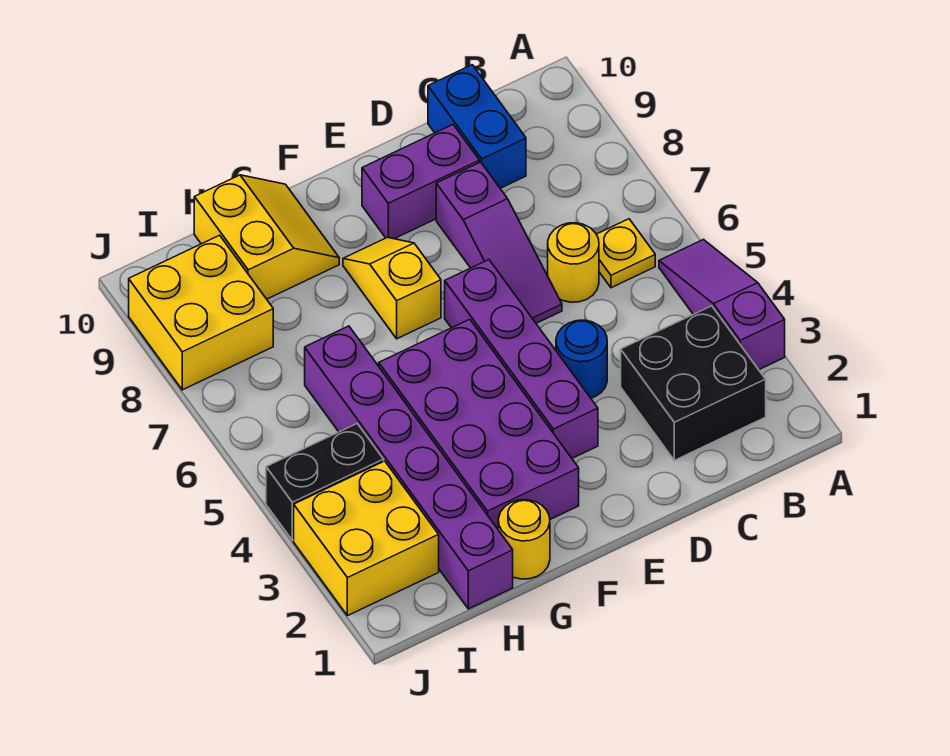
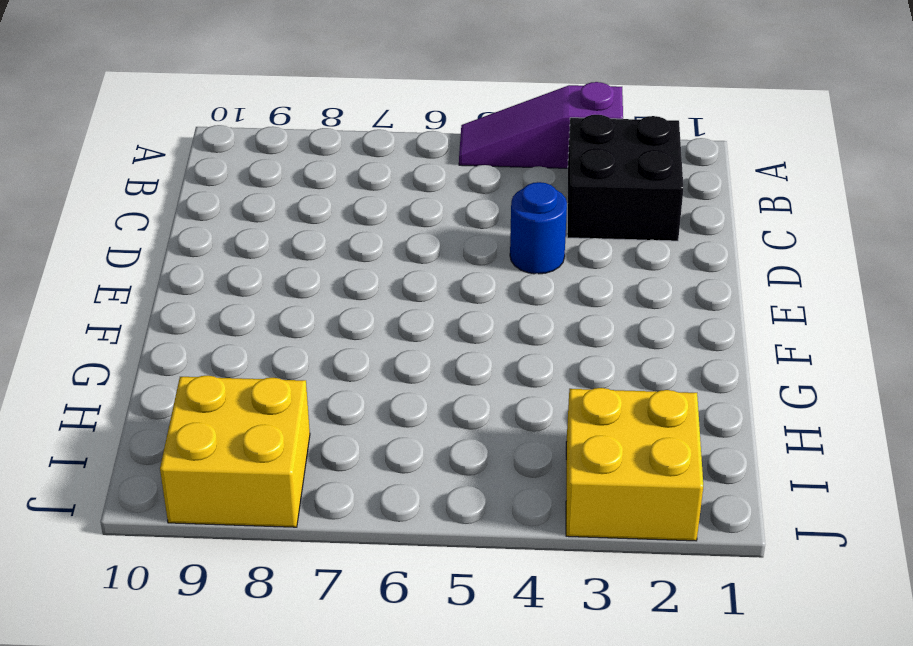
none -> yellow 1x1 plate [596,219,655,288]
none -> yellow 1x1 round brick [548,223,599,302]
none -> blue 1x2 brick [428,65,526,188]

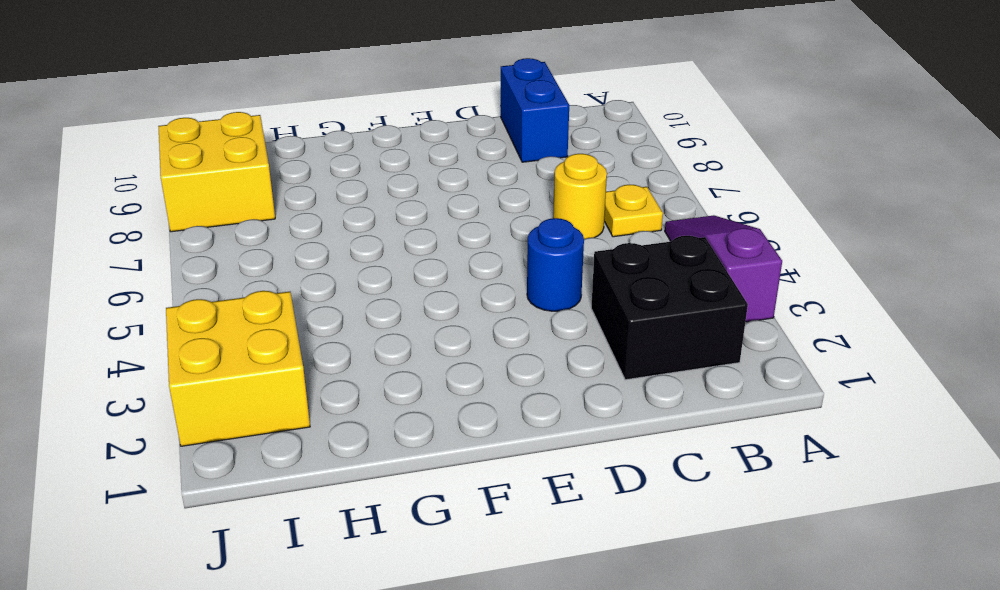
none -> purple 1x3 slope [436,162,562,323]
none -> purple 1x2 brick [362,125,479,239]
none -> purple 1x4 brick [445,260,598,458]

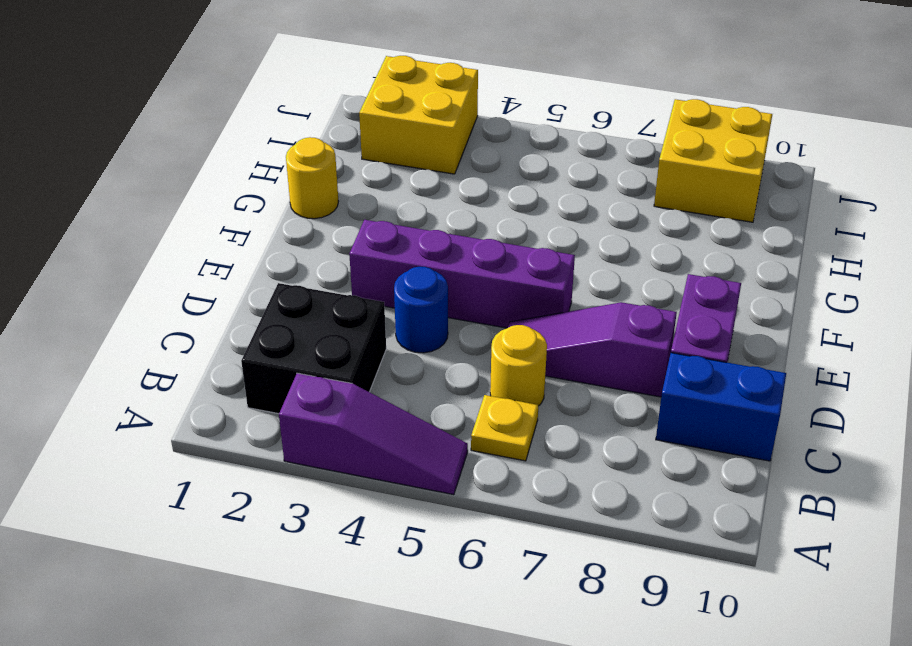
none -> purple 2x4 brick [379,319,579,529]
none -> yellow 1x2 slope [343,237,441,339]
none -> yellow 2x2 slope [194,175,339,299]

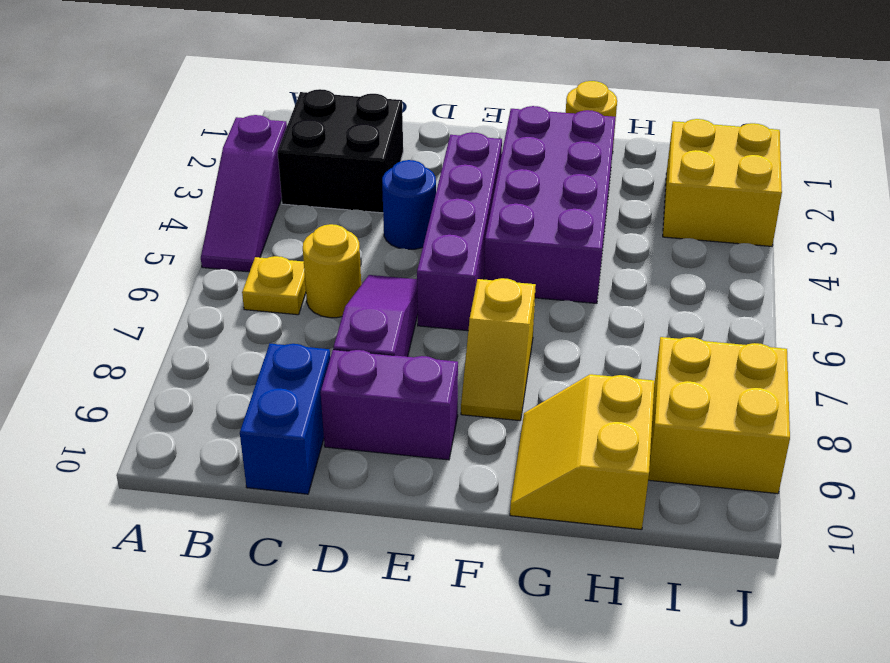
none -> purple 1x6 brick [305,326,513,609]
none -> black 1x2 brick [266,424,384,540]

